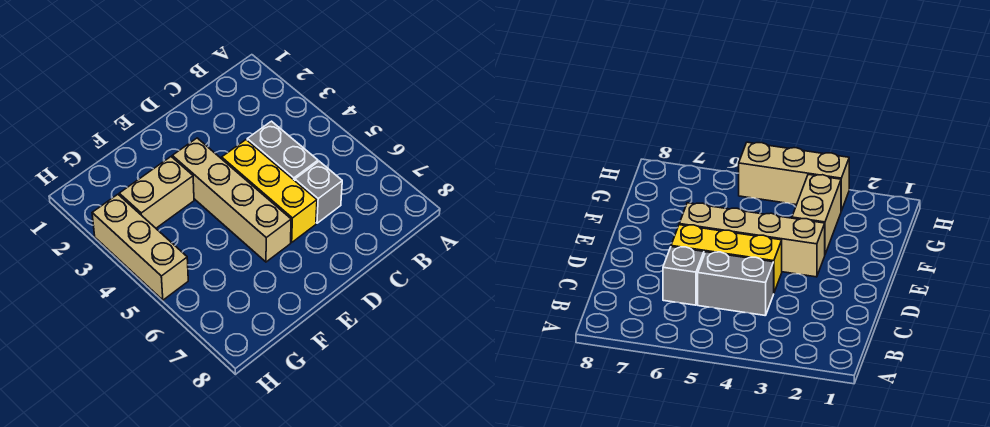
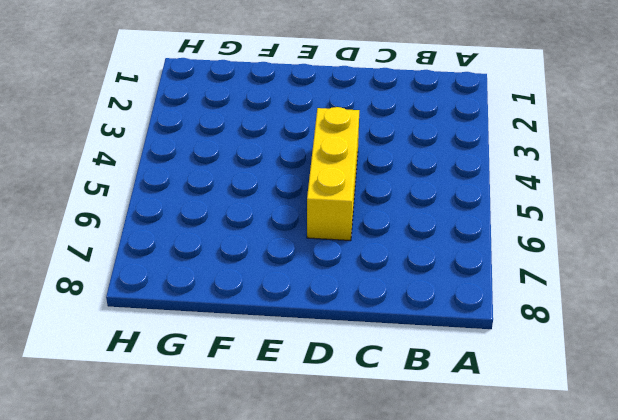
none -> grey 1x2 brick [247,121,318,181]
none -> grey 1x1 brick [295,161,342,223]

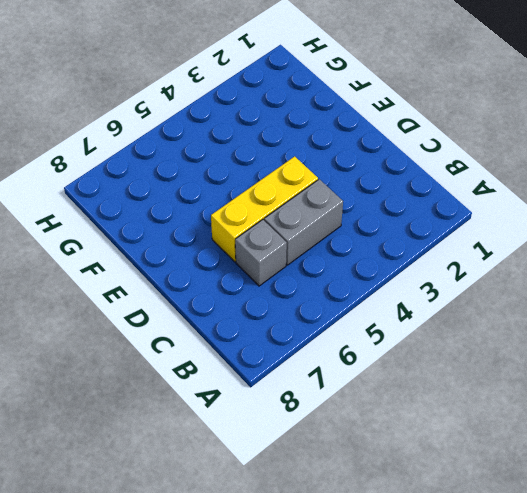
none -> tan 1x4 brick [172,138,291,262]
none -> tan 1x2 brick [119,157,194,228]

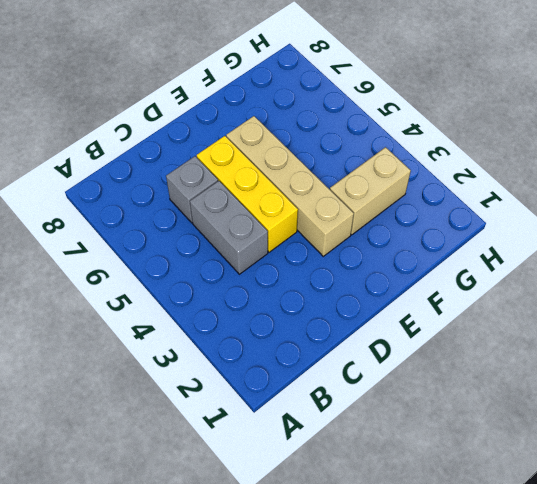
none -> tan 1x3 brick [92,194,188,300]

